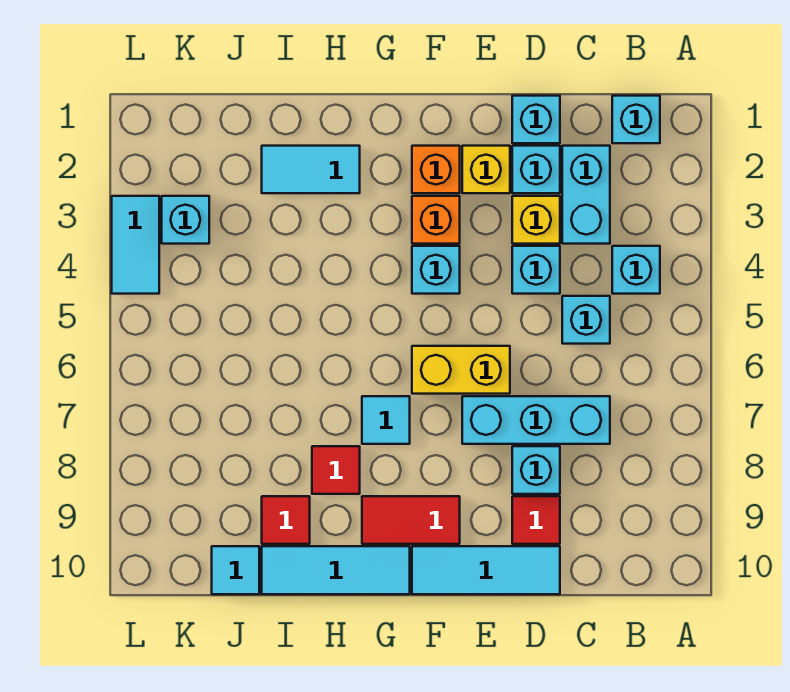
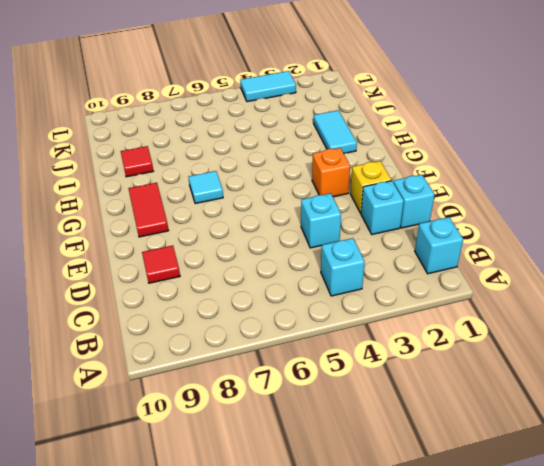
none -> cyan 1x2 brick [562,146,610,244]
none -> cyan 1x1 brick [562,296,610,344]
none -> cyan 1x3 brick [462,396,610,444]

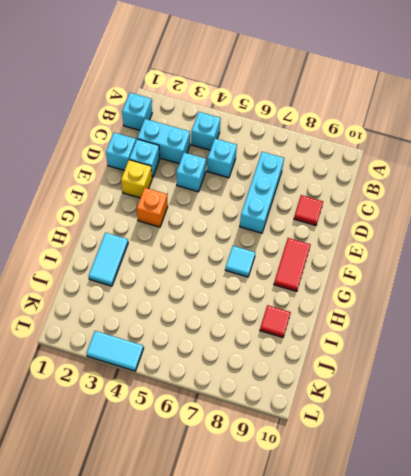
none -> yellow 1x1 brick [512,196,560,244]
none -> cyan 1x1 brick [512,446,560,494]
none -> cyan 1x3 tile [412,546,560,594]

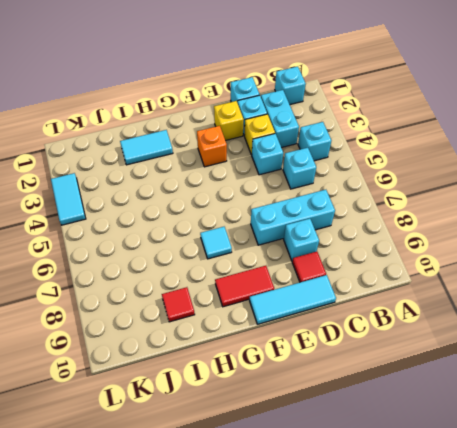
none -> yellow 1x2 brick [412,346,510,394]
none -> orange 1x1 brick [412,146,460,193]
none -> cyan 1x1 brick [412,246,460,294]

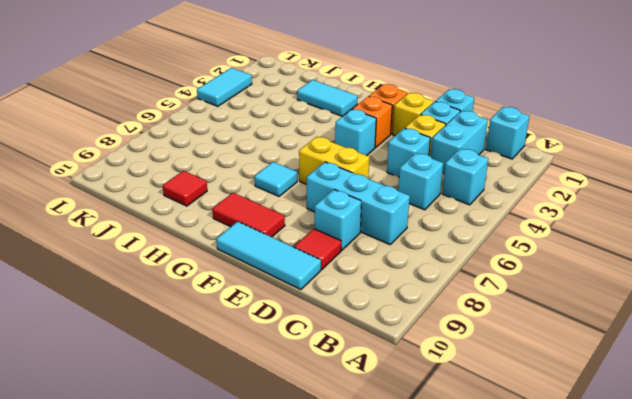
none -> cyan 1x3 tile [262,546,410,594]
none -> red 1x1 tile [312,446,360,494]
none -> cyan 1x1 tile [212,546,259,594]

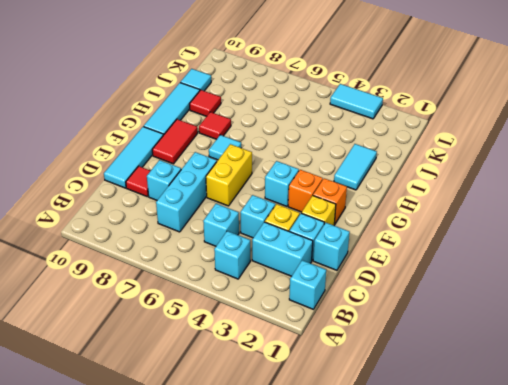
none -> cyan 1x1 brick [162,196,209,244]

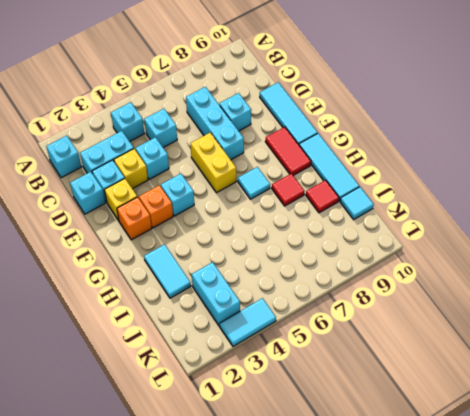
cyan 1x2 brick [192,262,240,326] -> cyan 1x1 brick [162,196,209,244]
none -> red 1x1 tile [512,496,560,544]

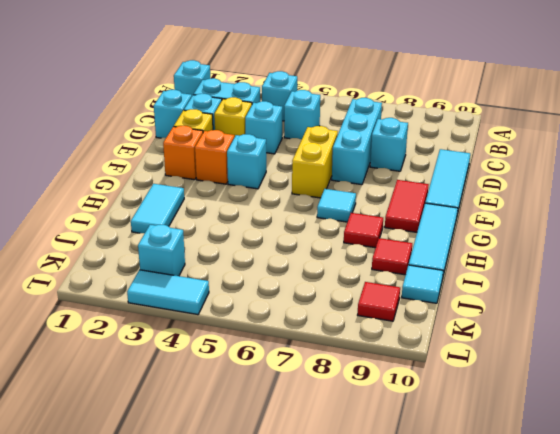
red 1x1 tile [358,282,400,321] -> red 1x1 tile moved to [512,496,560,544]

